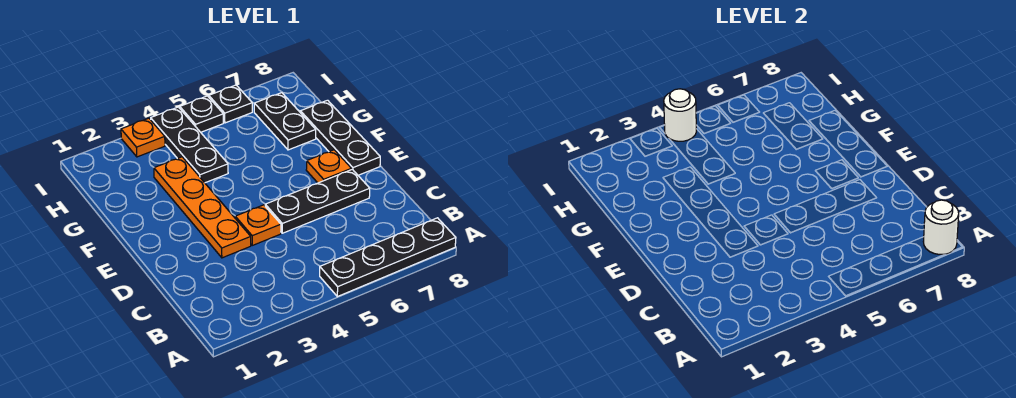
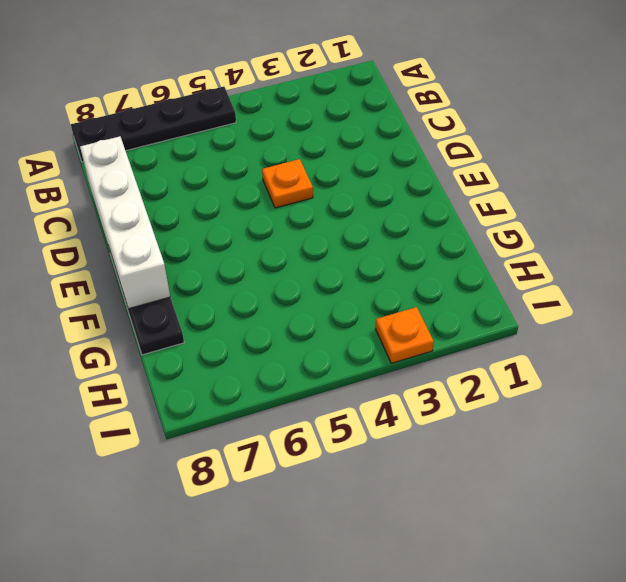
white 1x4 brick [80,136,170,309] -> none
none -> orange 1x4 plate [154,157,251,258]
none -> black 1x3 plate [265,169,370,233]
none -> orange 1x1 plate [306,150,351,183]

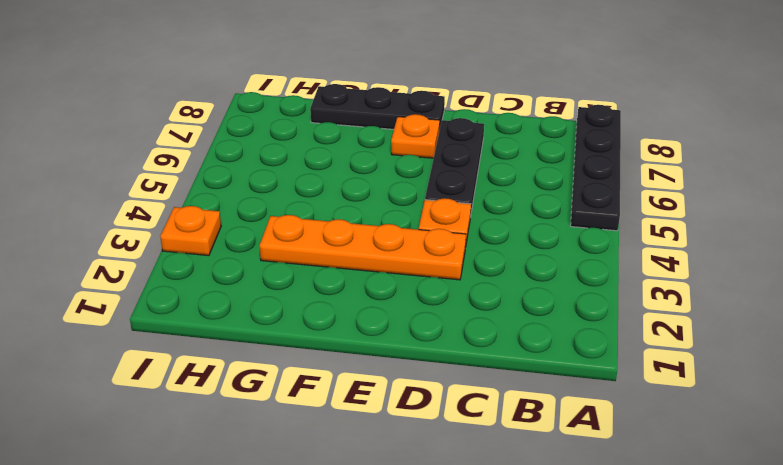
none -> black 1x3 plate [151,107,228,183]
none -> black 1x2 plate [254,93,316,150]
none -> black 1x1 plate [180,96,223,132]

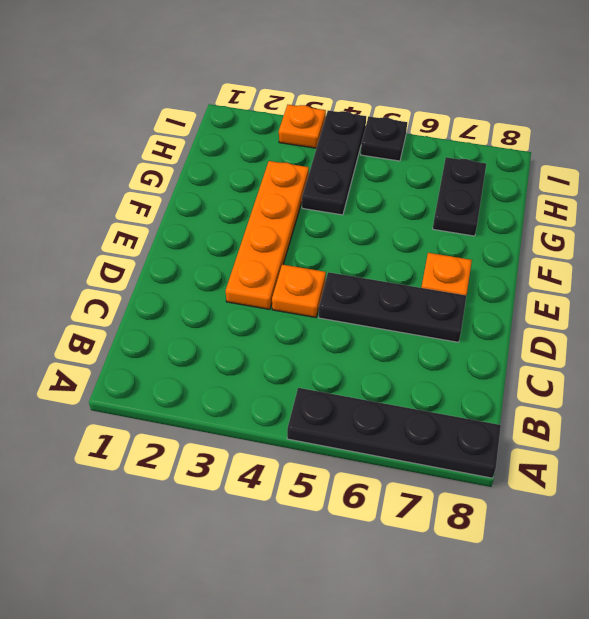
none -> black 1x3 plate [300,100,380,175]
none -> black 1x1 plate [209,85,252,123]
none -> white 1x1 round brick [923,200,959,254]

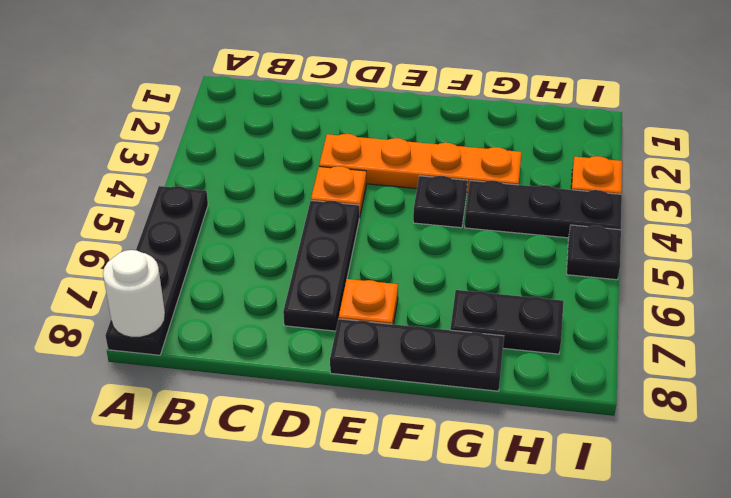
black 1x1 plate [413,176,467,228] -> black 1x1 plate moved to [209,85,252,123]
none -> white 1x1 round brick [664,89,696,141]

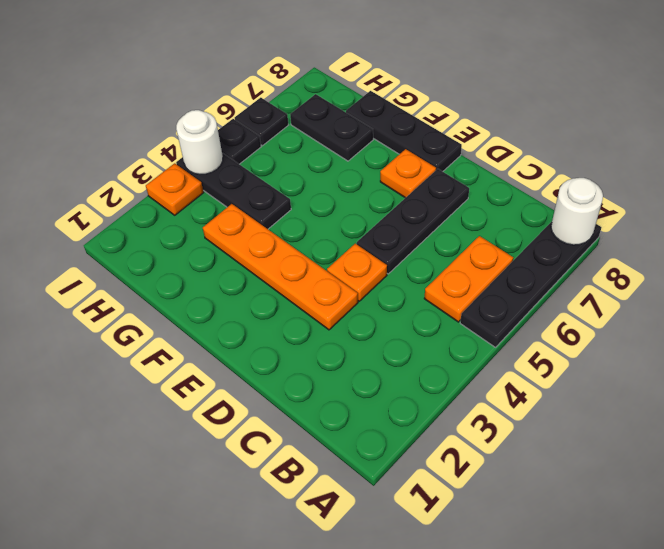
orange 1x2 plate [424,236,513,322] -> none

